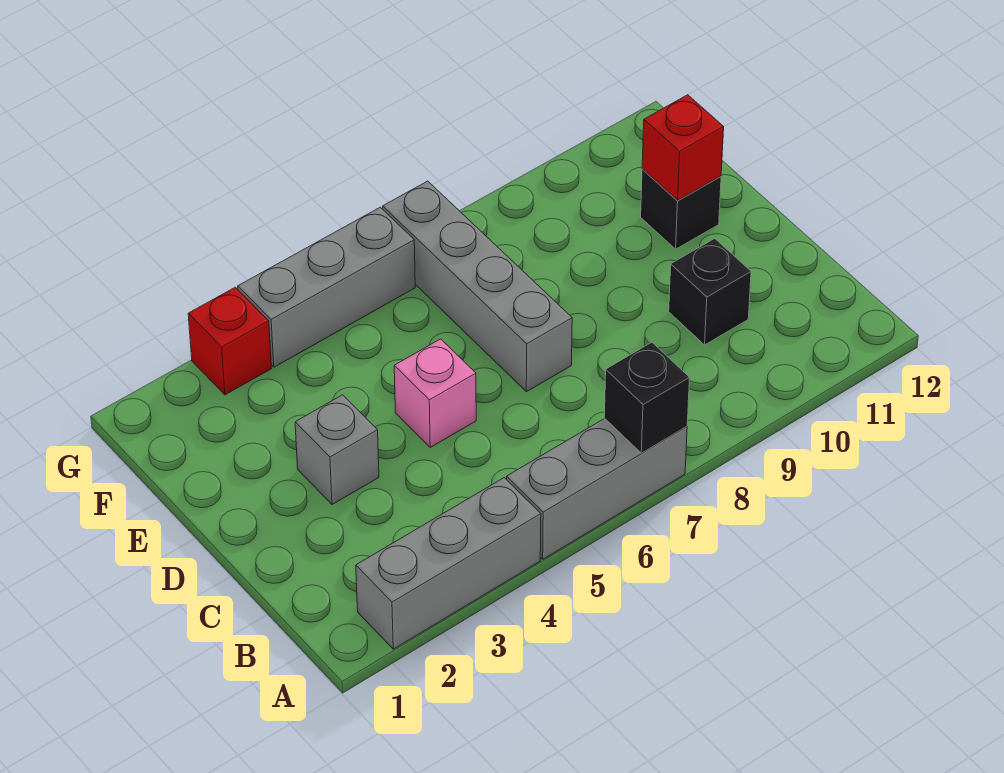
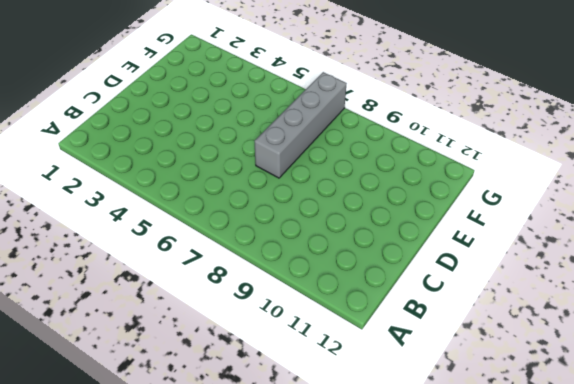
none -> grey 1x3 brick [356,478,541,649]
none -> grey 1x3 brick [507,418,687,559]

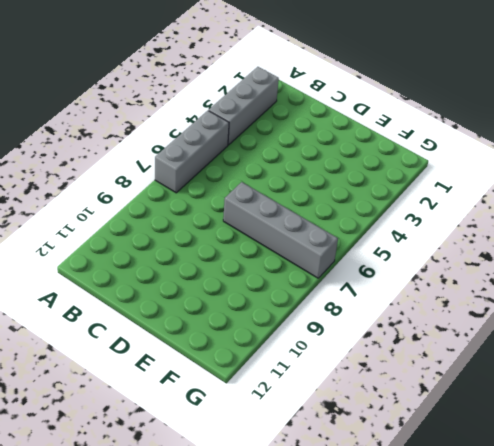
none -> black 1x1 brick [669,239,751,345]
none -> grey 1x1 brick [295,395,379,505]

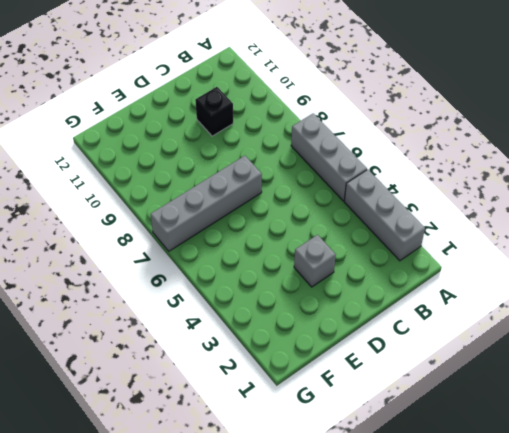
none -> pink 1x1 brick [394,339,476,447]
none -> black 1x1 brick [641,169,721,249]

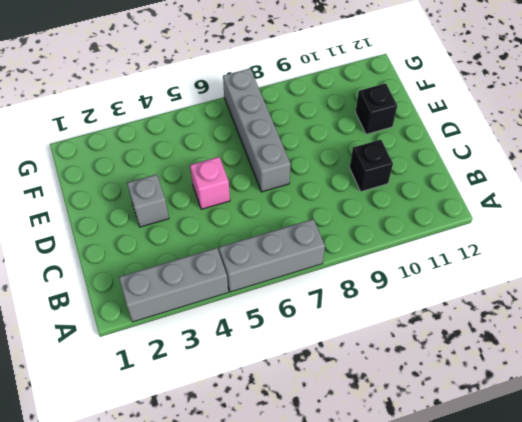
none -> red 1x1 brick [188,287,271,395]
none -> grey 1x3 brick [238,207,415,367]

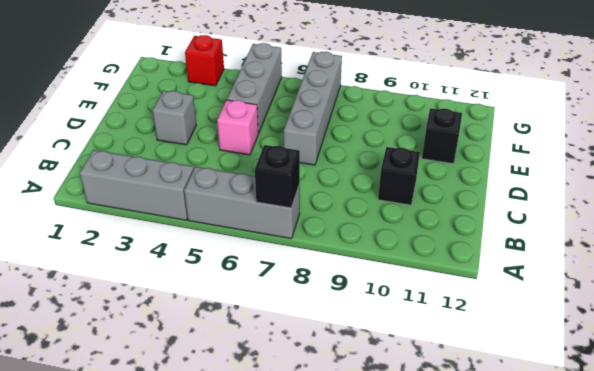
grey 1x3 brick [227,43,282,133] -> grey 1x3 brick turned to [238,207,415,367]
none -> red 1x1 brick [642,95,724,200]

